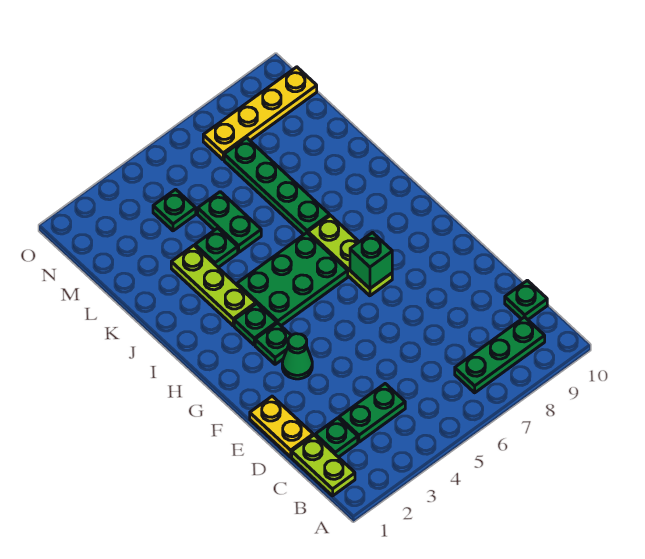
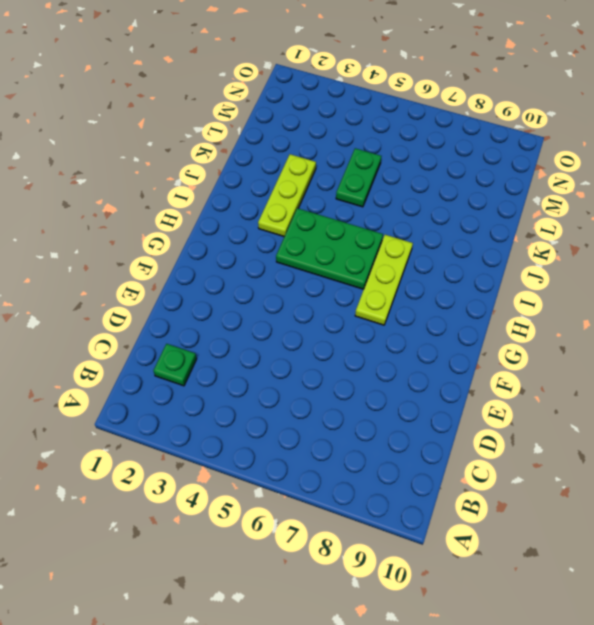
none -> lime 1x2 plate [292,435,355,496]
none -> green 1x3 plate [455,317,545,393]
none -> green 1x2 plate [339,384,405,442]

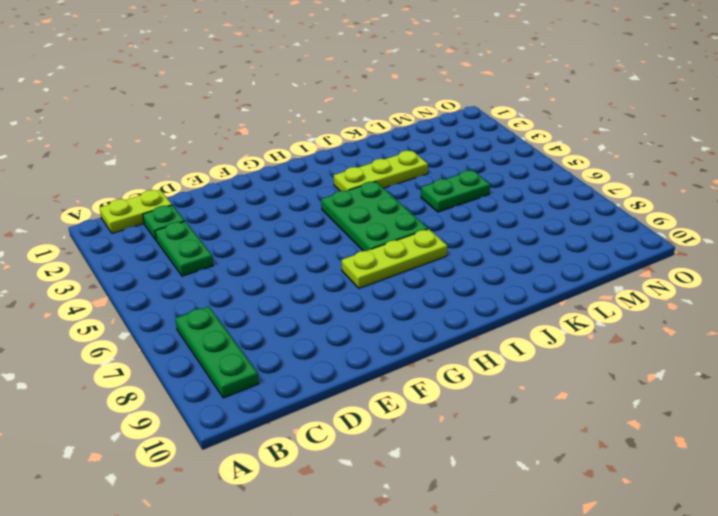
none -> green 1x1 plate [505,280,547,320]
none -> yellow 1x2 plate [250,396,313,457]
none -> green 1x1 cone [282,334,312,379]

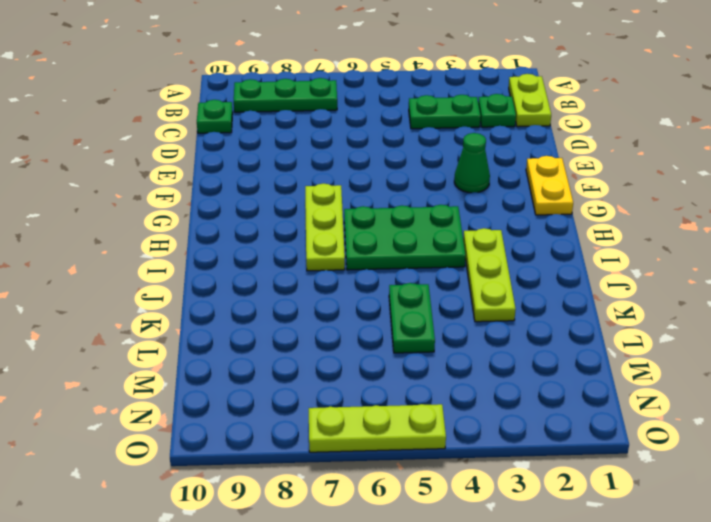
yellow 1x2 plate [526,156,573,215] -> yellow 1x2 plate moved to [250,396,313,457]
lime 1x3 plate [309,404,446,452] -> none
none -> green 1x1 plate [255,323,291,364]
none -> green 1x1 plate [234,304,277,345]
none -> green 1x4 plate [224,138,330,235]

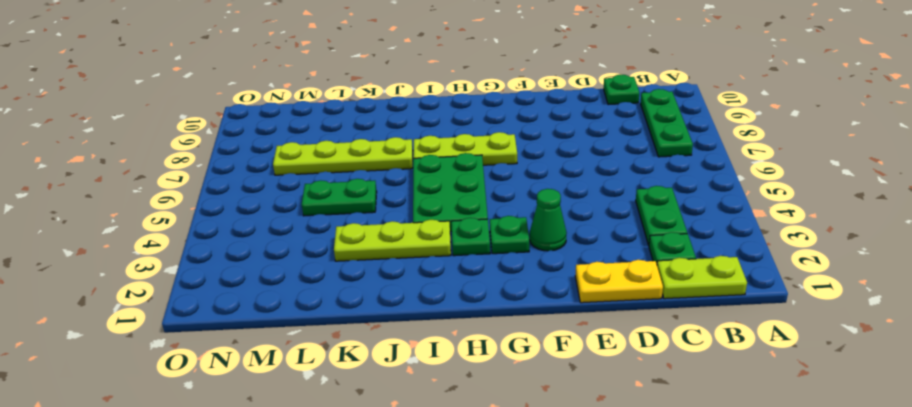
lime 1x4 plate [273,137,413,175] -> green 1x4 plate [224,138,330,235]
none -> green 1x1 plate [195,228,238,267]
none -> green 1x1 plate [153,189,196,231]
none -> yellow 1x4 plate [203,67,317,160]

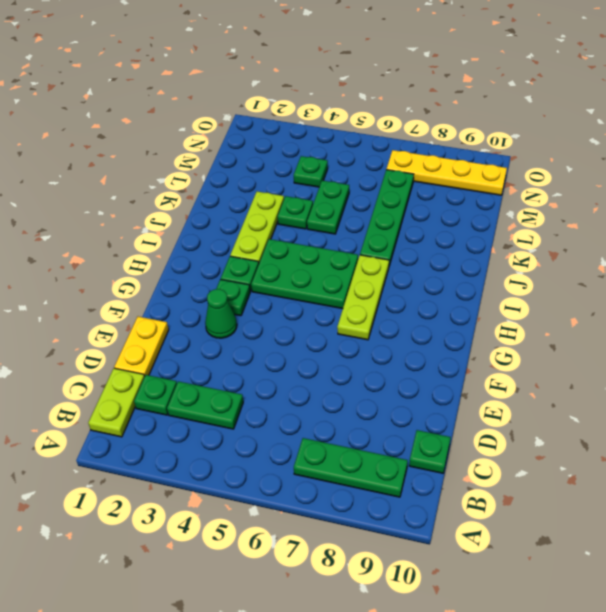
none -> green 1x1 brick [350,233,392,288]

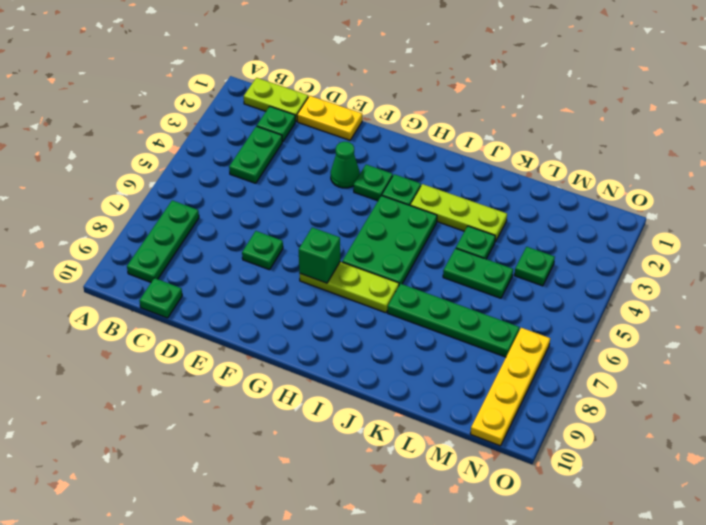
green 1x1 plate [242,231,283,270] -> none

